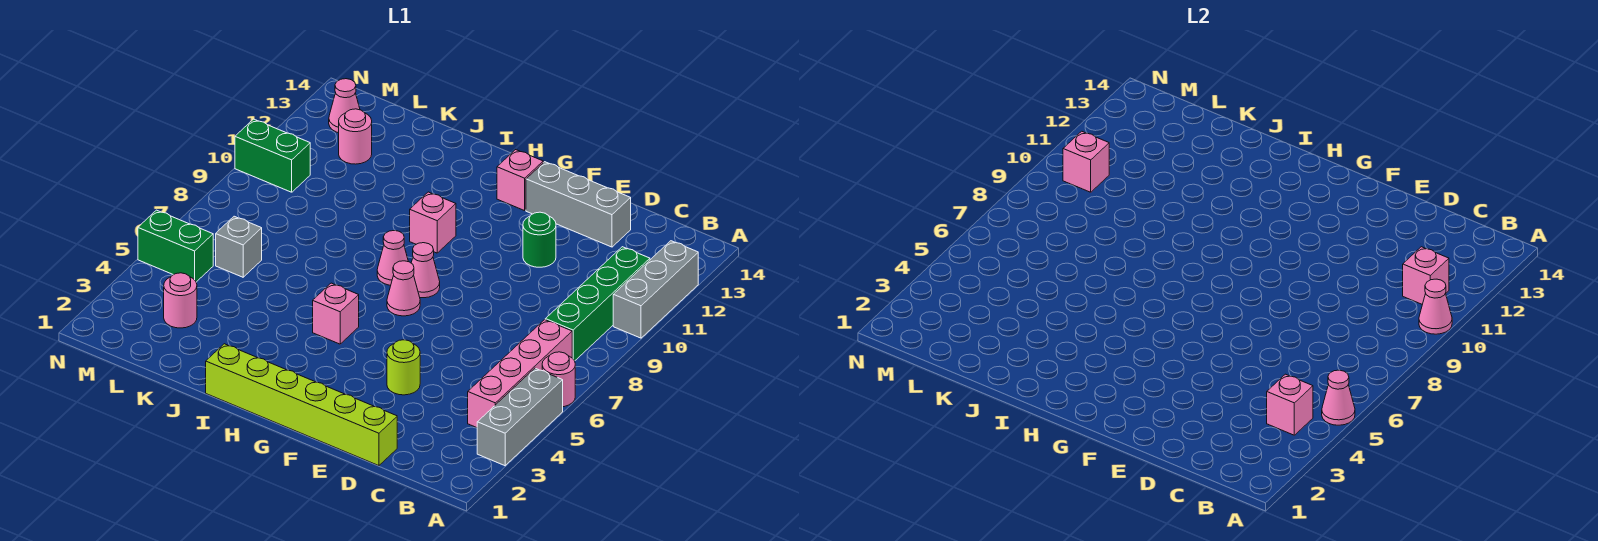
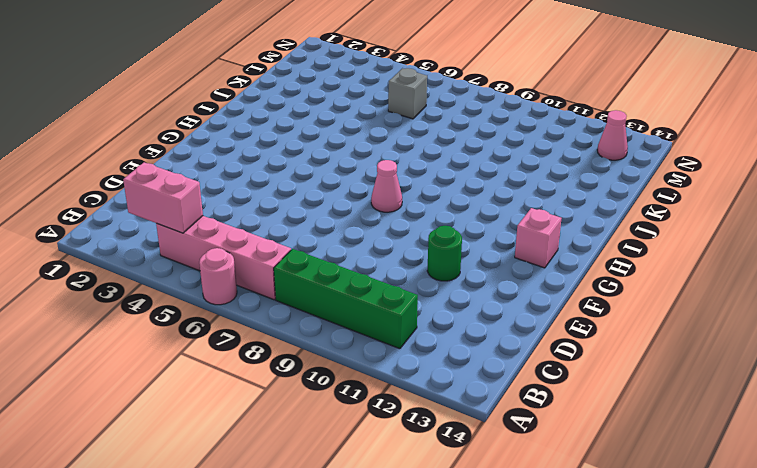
pink 1x2 brick [123,162,203,233] -> pink 1x1 brick [1267,374,1313,435]
none -> grey 1x3 brick [477,368,563,466]
none -> grey 1x3 brick [613,241,698,338]
none -> lime 1x6 brick [206,344,397,466]

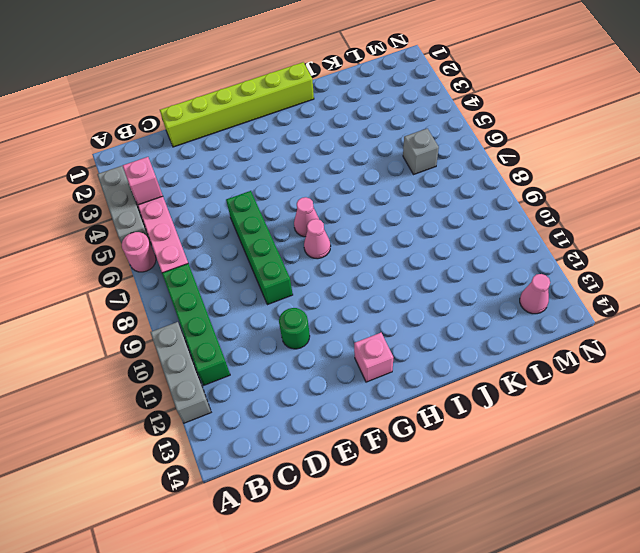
green 1x4 brick [226,191,293,305] -> none
none -> grey 1x3 brick [526,162,631,247]
none -> lime 1x1 round brick [387,340,420,395]
none -> pink 1x1 brick [313,283,359,344]

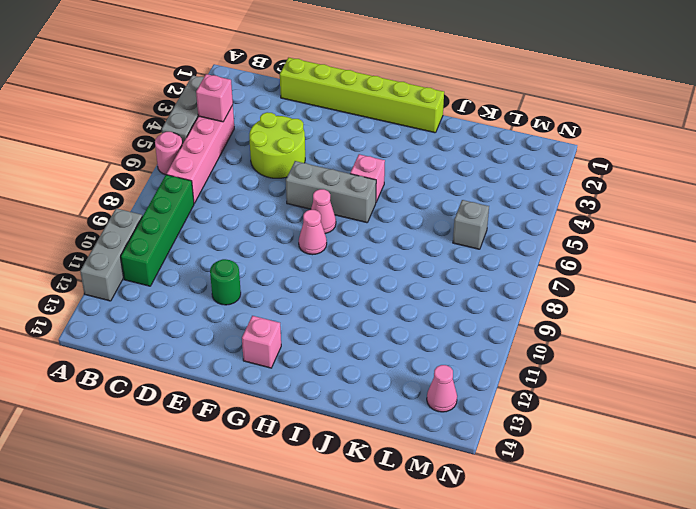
lime 2x2 round brick [249,112,305,178] -> lime 1x1 round brick [387,340,420,395]
grey 1x3 brick [286,161,376,223] -> grey 1x3 brick moved to [526,162,631,247]
none -> pink 1x1 cone [377,231,408,285]
none -> pink 1x1 brick [410,192,456,253]
none -> pink 1x1 round brick [164,273,197,328]

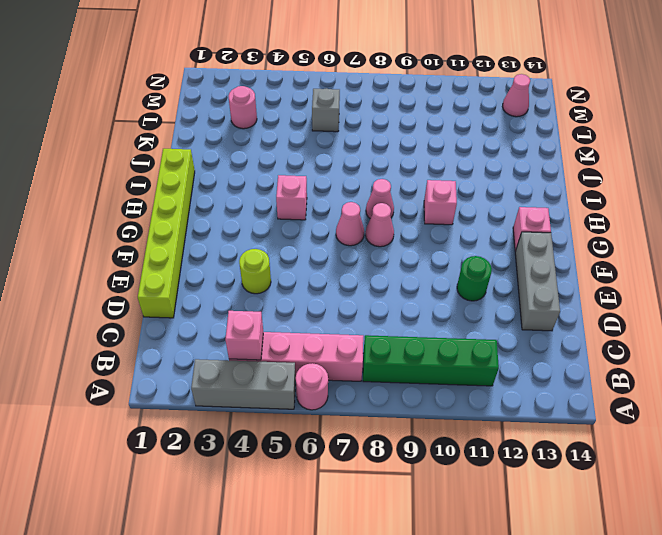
none -> grey 1x3 brick [613,241,698,338]
none -> pink 1x1 round brick [339,109,372,164]
none -> green 1x2 brick [138,210,213,282]

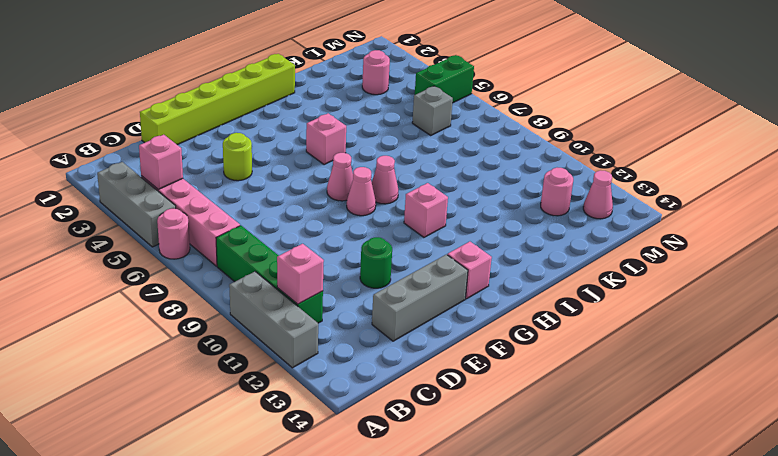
none -> green 1x2 brick [235,119,310,192]
none -> pink 1x1 cone [1322,370,1355,425]
none -> pink 1x1 cone [1419,279,1452,334]

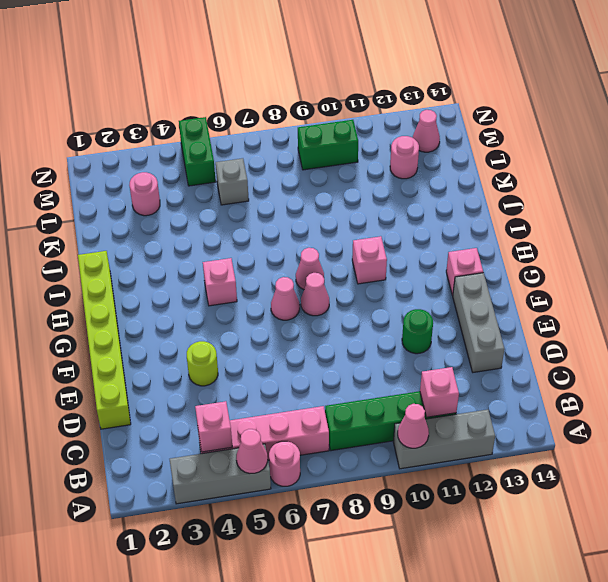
green 1x2 brick [298,120,358,170] -> green 1x2 brick turned to [235,119,310,192]
none -> pink 1x1 brick [1063,131,1109,192]

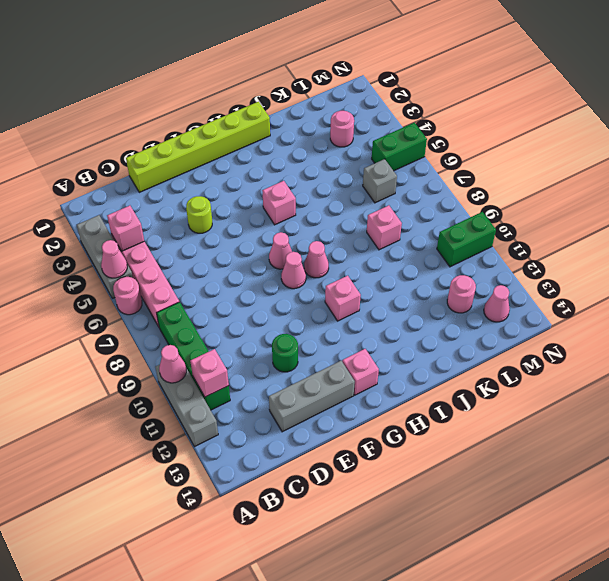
pink 1x1 brick [367,205,402,250] -> pink 1x1 brick moved to [1063,131,1109,192]

